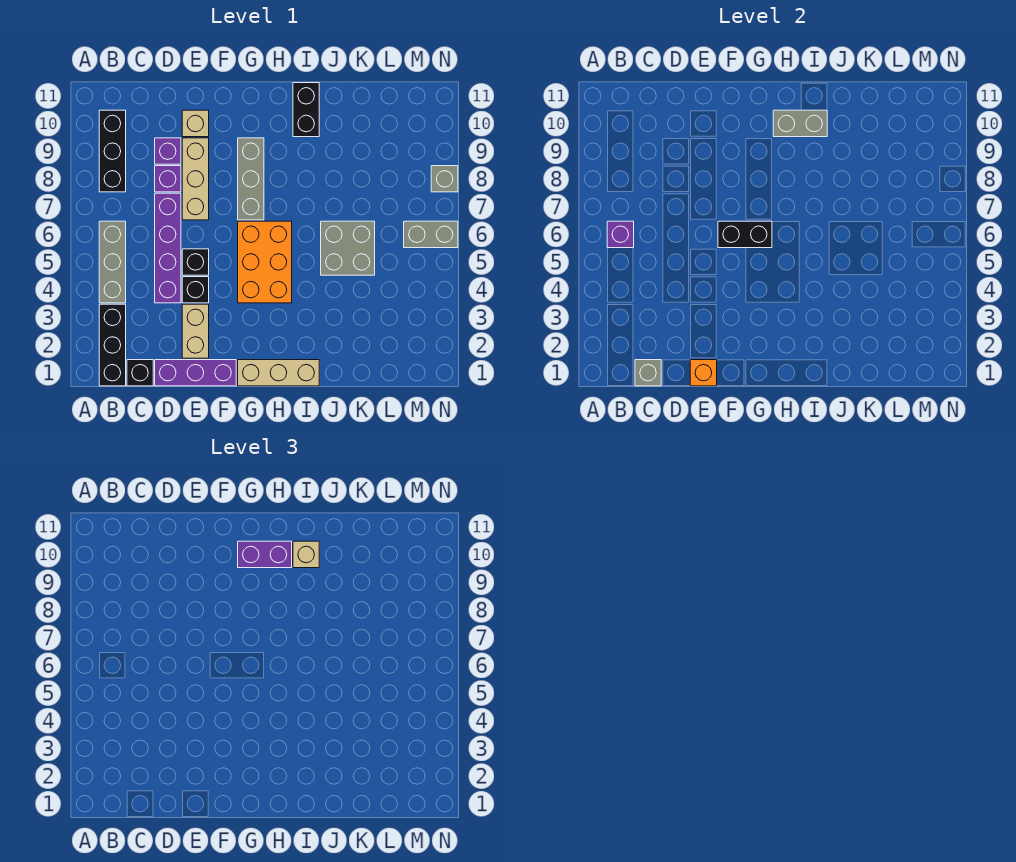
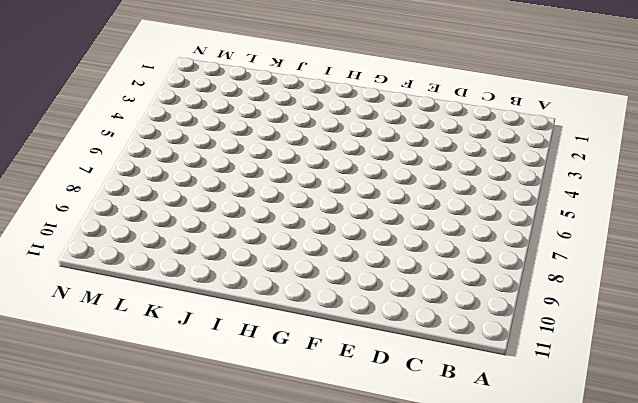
none -> black 1x3 brick [99,304,126,386]
none -> grey 1x3 brick [99,221,126,303]
none -> black 1x3 brick [99,110,126,192]

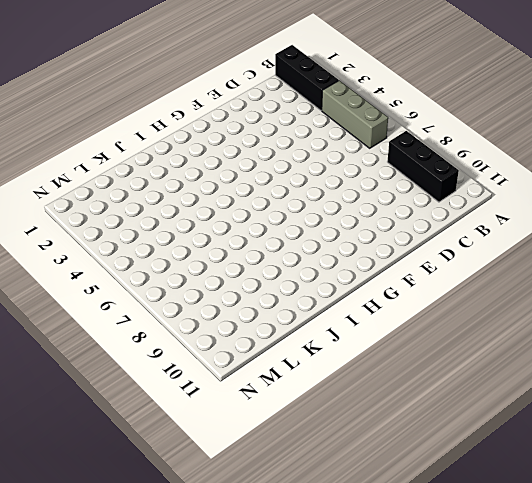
none -> black 1x1 brick [127,360,153,386]
none -> purple 1x3 brick [155,360,236,386]
none -> purple 1x4 brick [155,193,181,303]

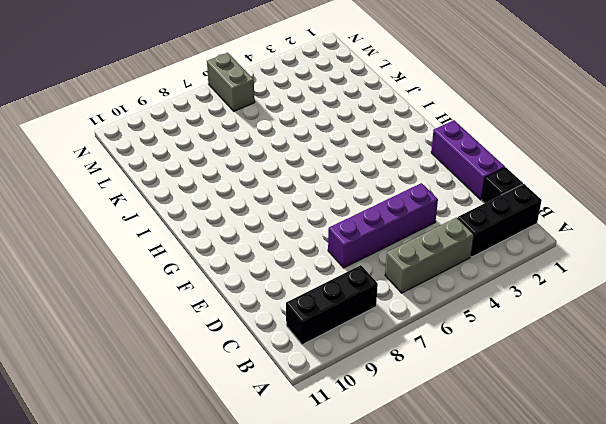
none -> purple 1x1 brick [155,166,181,192]
none -> purple 1x1 brick [155,138,181,164]
none -> tan 1x2 brick [182,304,209,358]

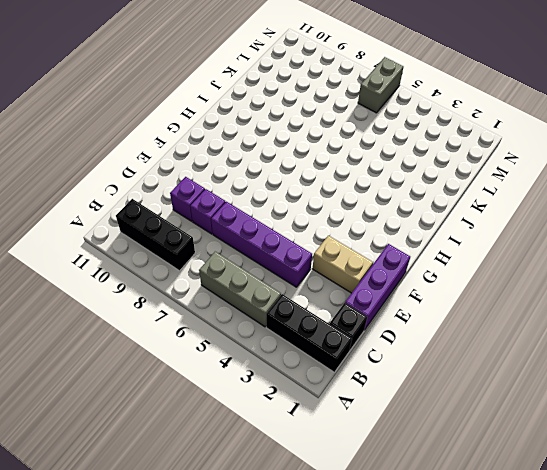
none -> black 1x1 brick [182,277,209,303]
none -> black 1x1 brick [182,249,209,275]
none -> tan 1x3 brick [182,138,209,220]

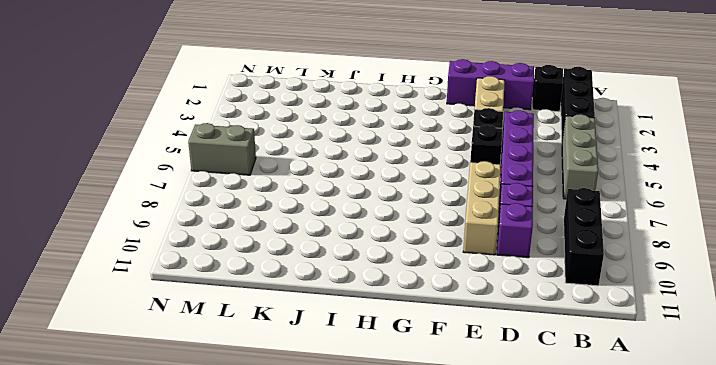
none -> tan 1x1 brick [182,110,209,137]
none -> tan 1x3 brick [238,360,319,386]
none -> orange 2x3 brick [238,221,292,303]

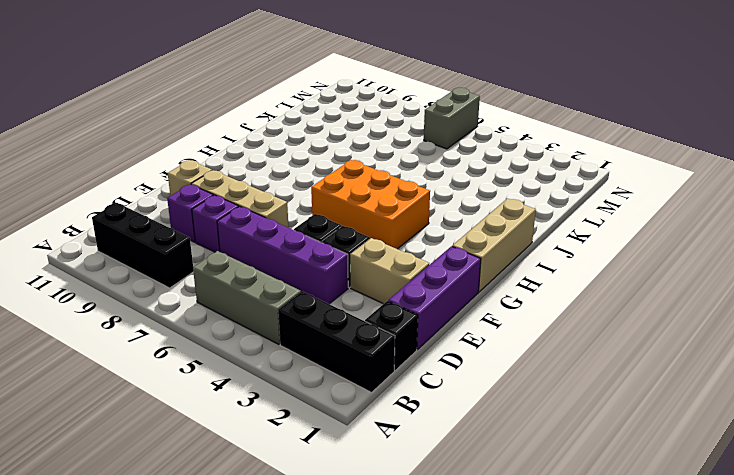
none -> grey 1x3 brick [238,138,264,220]
none -> black 1x2 brick [293,83,319,137]
none -> grey 2x2 brick [321,221,375,275]

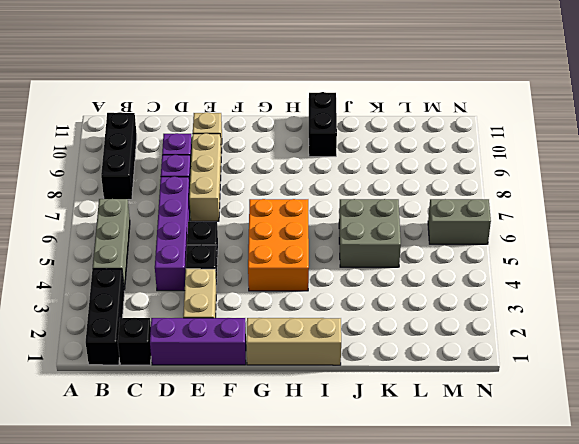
none -> grey 1x3 brick [238,138,264,220]
none -> grey 1x1 brick [431,166,458,192]
none -> purple 1x1 brick [607,221,634,248]

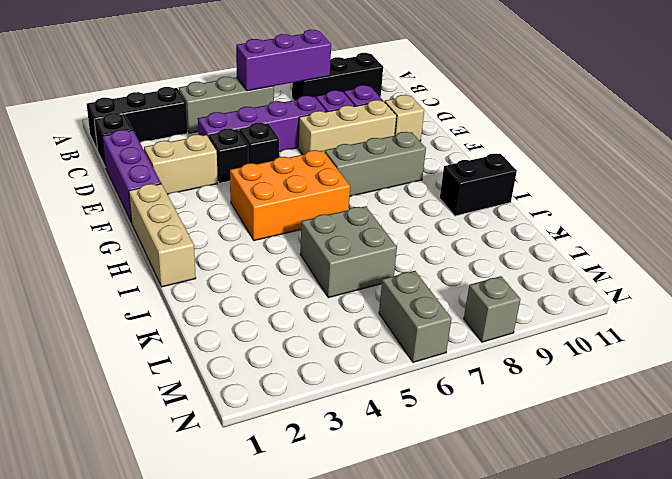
purple 1x3 brick [236,30,331,91] -> purple 1x1 brick [607,221,634,248]
none -> grey 1x1 brick [635,360,661,386]
none -> orange 1x1 brick [690,360,717,386]
none -> black 1x2 brick [718,221,772,248]

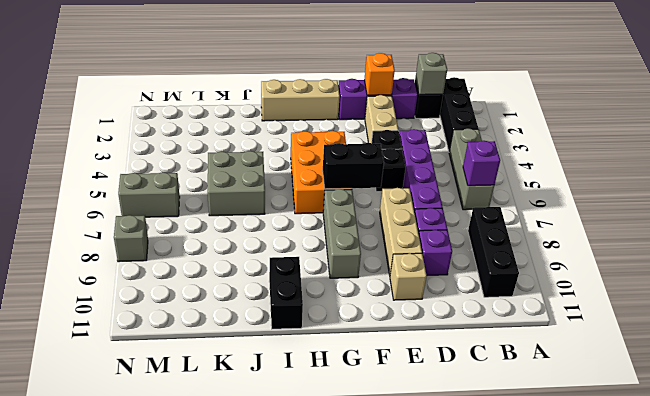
none -> grey 1x2 brick [773,110,827,137]
none -> purple 1x2 brick [238,541,292,568]
none -> tan 1x1 brick [293,541,319,568]

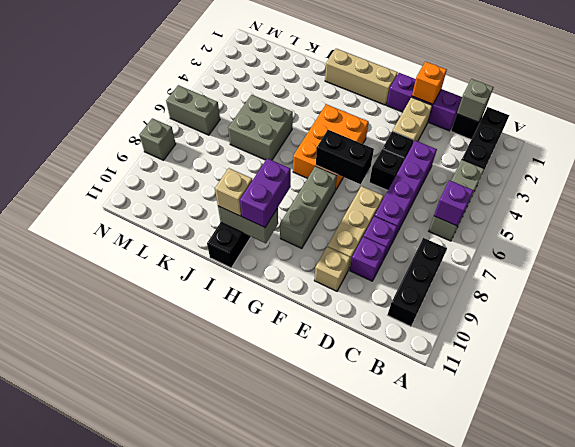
purple 1x2 brick [240,158,291,228] -> purple 1x2 brick turned to [238,541,292,568]

